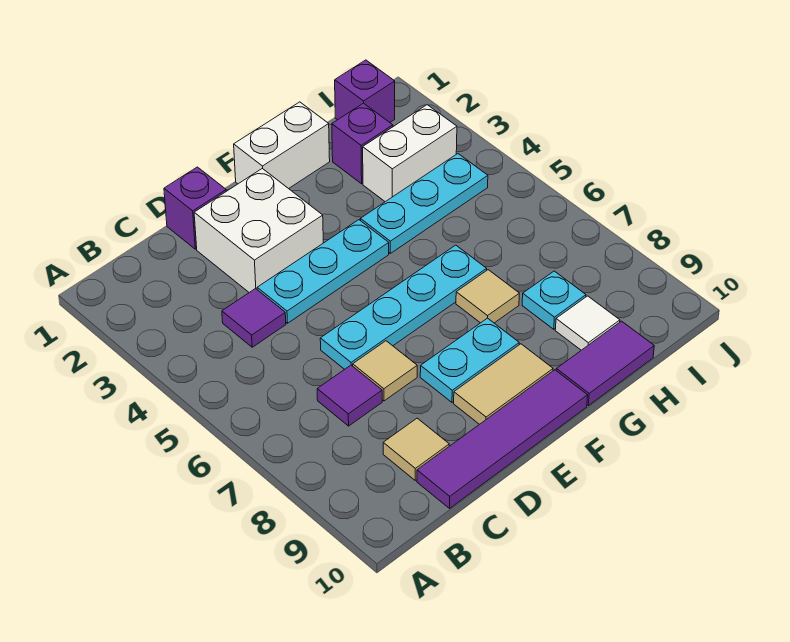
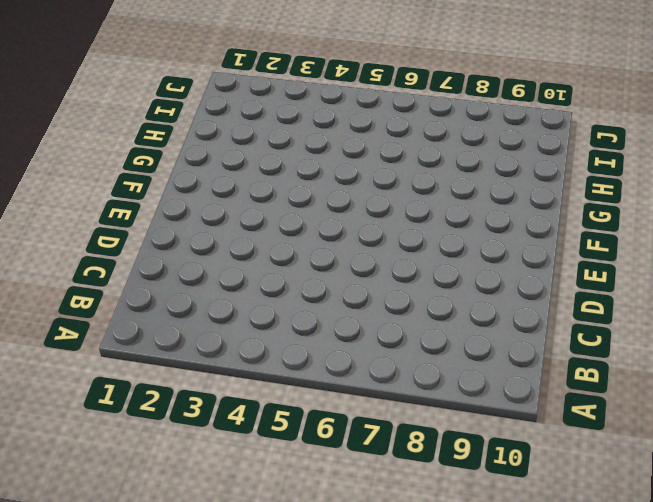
none -> purple 1x1 tile [222,289,286,347]
none -> purple 1x1 tile [317,365,382,426]
none -> tan 1x1 tile [383,418,449,480]

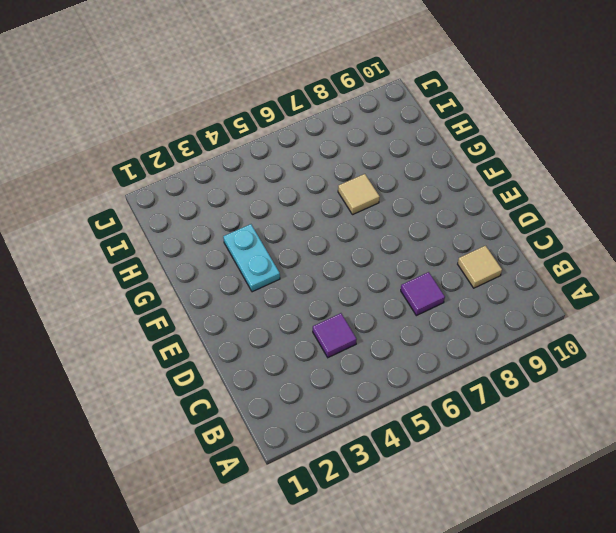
cyan 1x2 plate [223,224,280,292] -> cyan 1x2 plate moved to [420,318,519,402]
none -> purple 1x4 tile [417,370,588,508]
none -> purple 1x1 brick [164,167,226,249]
none -> white 2x2 brick [194,168,323,292]

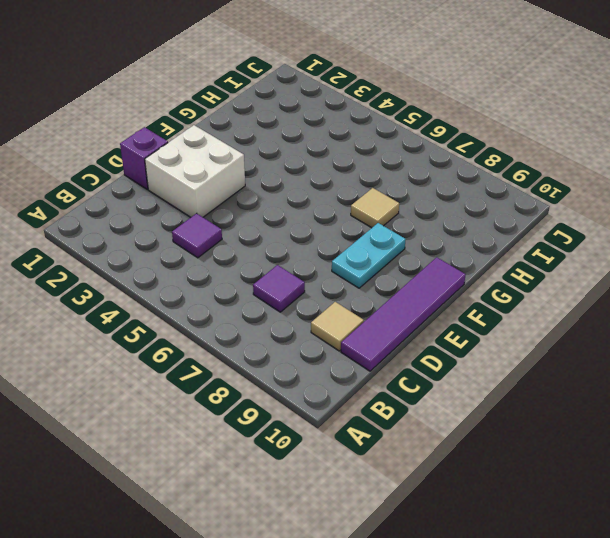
none -> cyan 1x3 plate [257,220,389,323]
none -> cyan 1x4 plate [320,245,487,369]
none -> tan 1x1 tile [353,341,417,401]

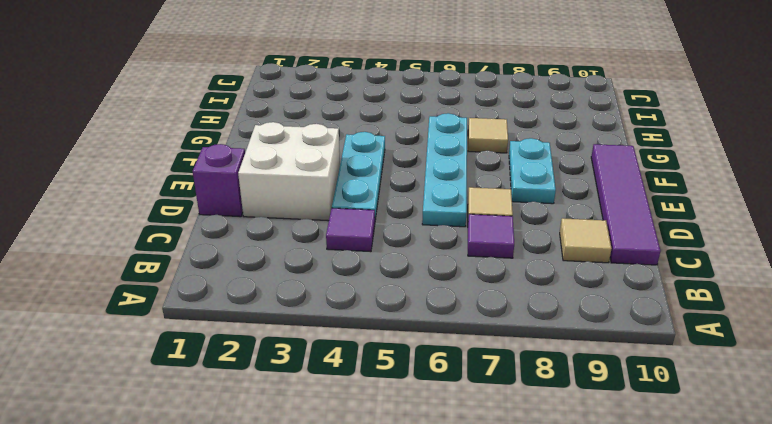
none -> tan 1x2 tile [454,344,553,424]
none -> white 1x2 brick [234,102,330,189]
none -> cyan 1x3 plate [360,154,488,253]

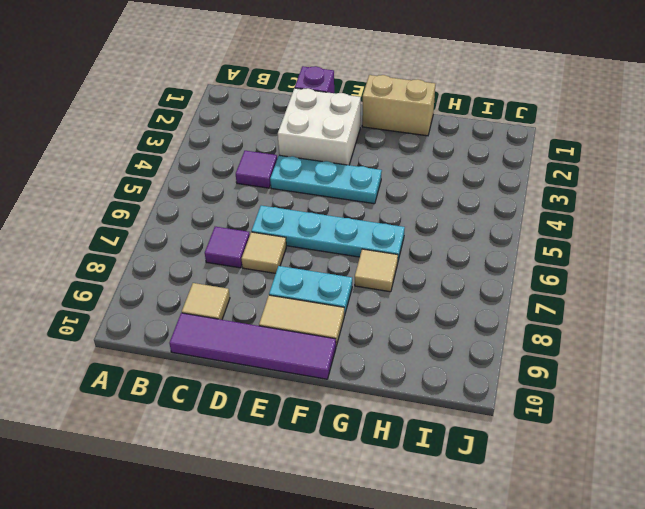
tan 1x2 brick [362,75,435,136] -> white 1x2 brick [234,102,330,189]
none -> cyan 1x3 plate [360,154,488,253]
none -> purple 1x2 tile [556,321,654,406]
none -> purple 1x1 brick [332,103,393,184]

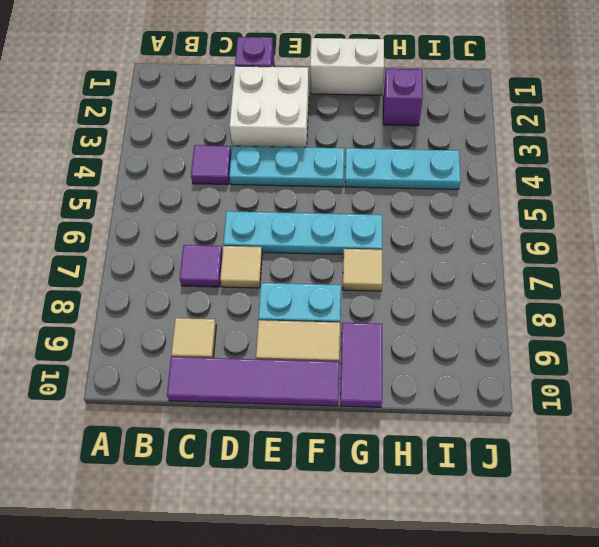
purple 1x2 tile [340,323,382,407] -> purple 1x2 tile turned to [556,321,654,406]
none -> white 1x2 brick [363,105,457,202]
none -> cyan 1x1 plate [522,271,586,329]
none -> white 1x1 tile [555,296,620,350]

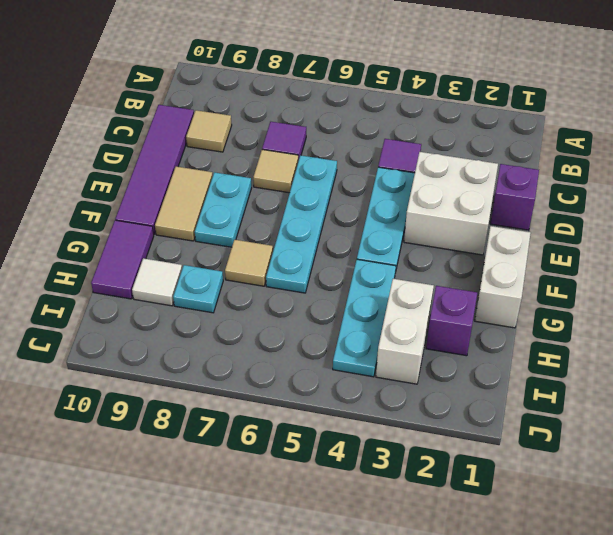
none -> purple 1x1 brick [335,60,395,122]

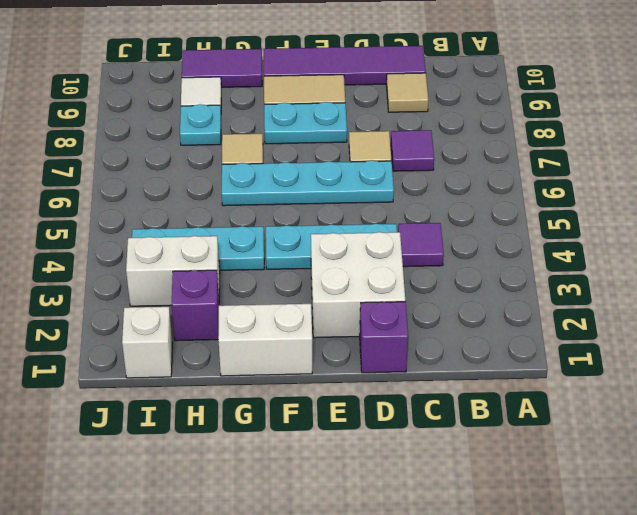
white 1x1 brick [122,307,172,378] -> purple 1x1 brick [335,60,395,122]

